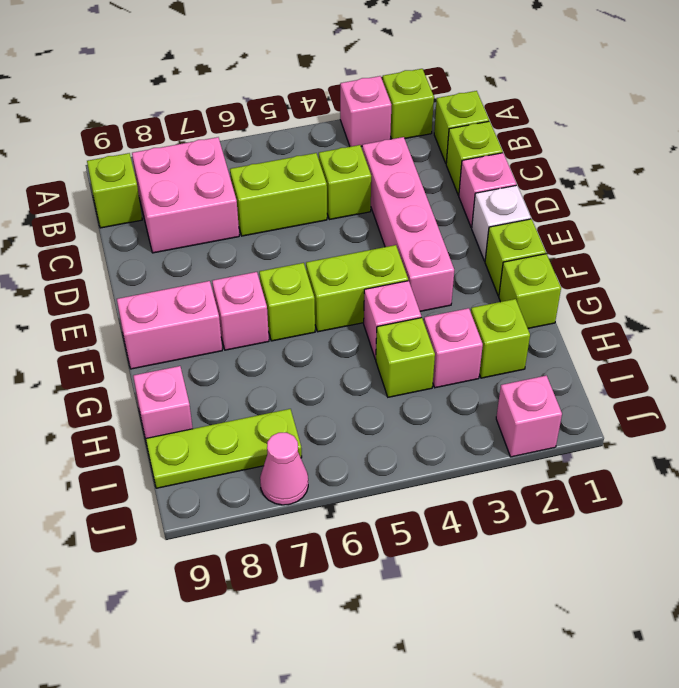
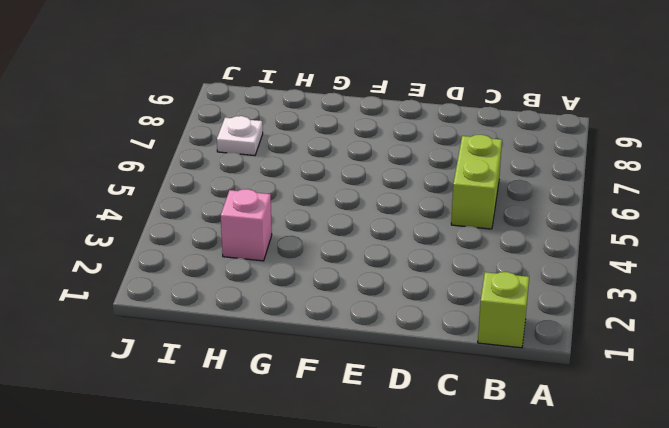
white 1x1 plate [217,116,263,156] -> lime 1x3 plate [146,409,302,488]
none -> lime 1x1 brick [383,69,434,139]
none -> pink 1x1 brick [340,76,391,147]
none -> pink 2x2 brick [132,137,239,253]

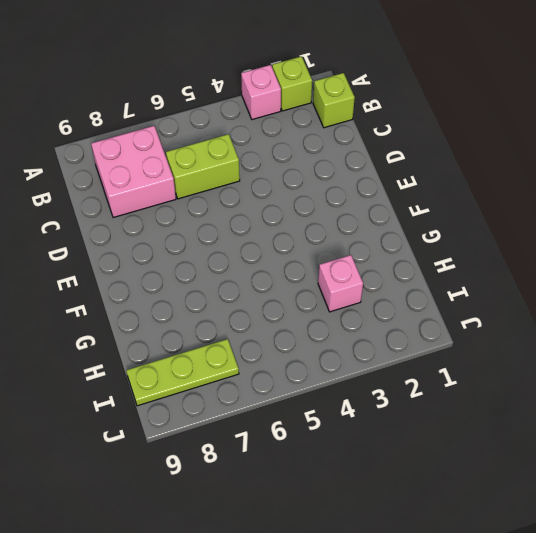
none -> lime 1x1 brick [87,153,142,228]
none -> lime 1x1 brick [446,121,503,195]
none -> pink 1x4 brick [362,137,454,311]

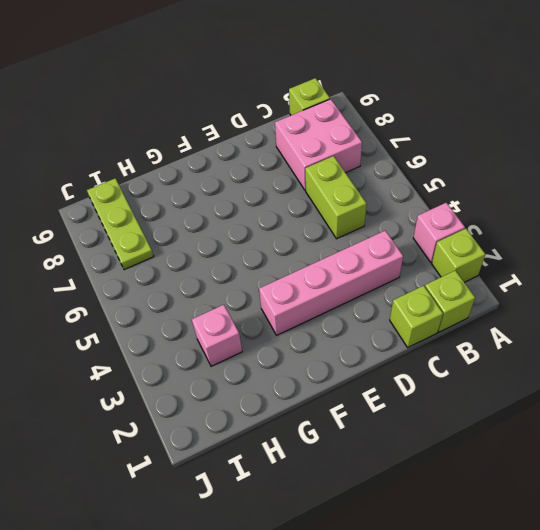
none -> lime 1x1 brick [319,145,371,220]
none -> pink 1x1 brick [459,153,516,228]
none -> white 1x1 brick [472,185,531,261]

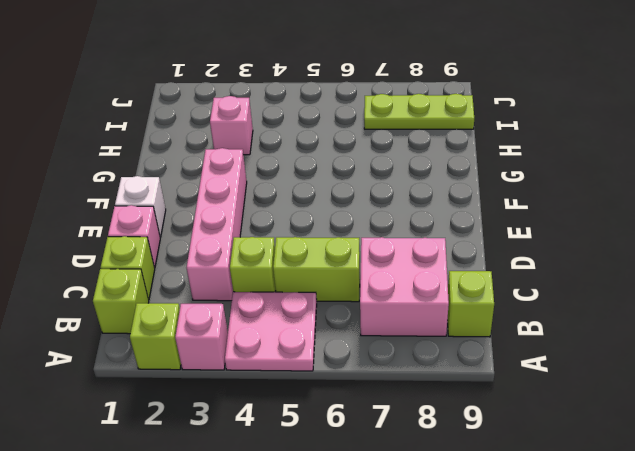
pink 2x2 plate [225,292,317,371] -> none
none -> lime 1x1 brick [485,219,546,296]
none -> lime 1x2 brick [306,245,408,332]
none -> lime 1x1 brick [259,263,315,341]

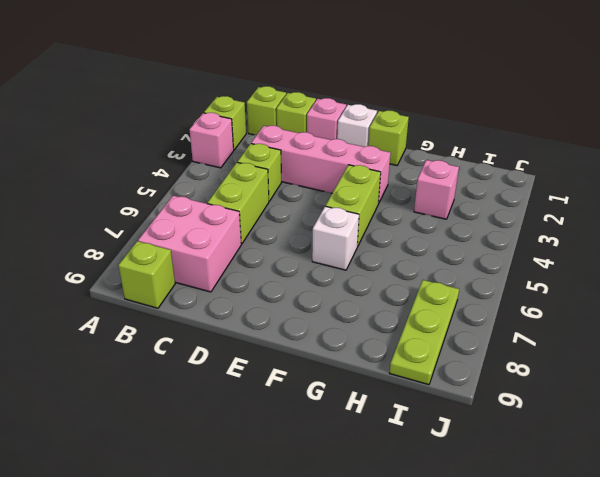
white 1x1 brick [312,206,359,270] -> lime 1x1 brick [259,263,315,341]
none -> pink 1x1 brick [212,272,269,350]
none -> pink 1x2 brick [117,281,222,369]
none -> lime 1x1 brick [499,254,561,328]

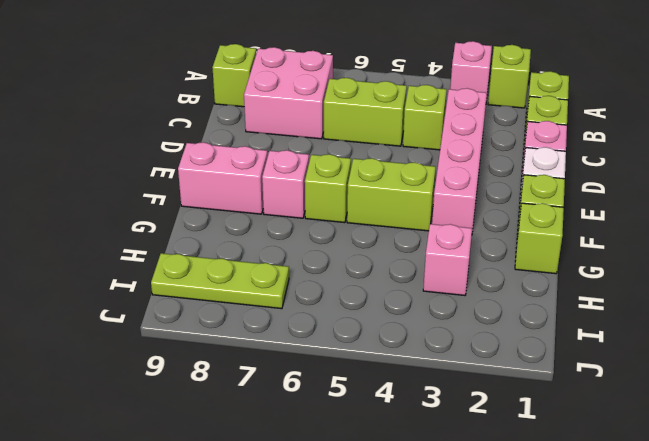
none -> pink 1x1 brick [364,281,421,359]
none -> lime 1x1 brick [471,299,530,378]
none -> lime 1x1 brick [376,318,435,397]

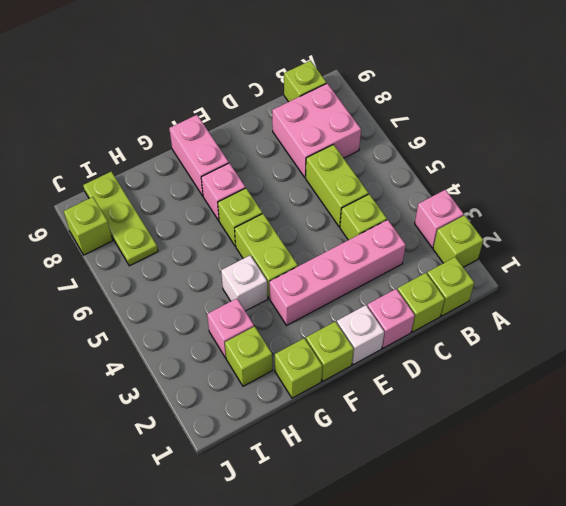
white 1x1 brick [221,255,268,311] -> pink 1x1 brick [364,281,421,359]
lime 1x1 brick [64,197,112,255] -> lime 1x1 brick moved to [376,318,435,397]
none -> pink 1x1 brick [133,366,193,439]
none -> pink 1x1 brick [496,375,562,457]
none -> pink 1x1 cone [260,433,308,505]

